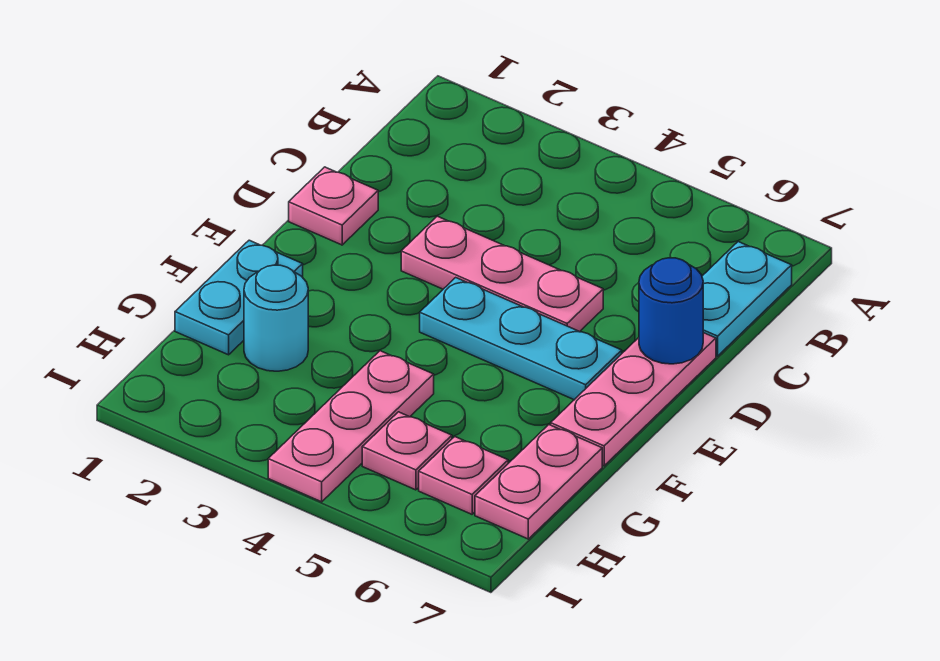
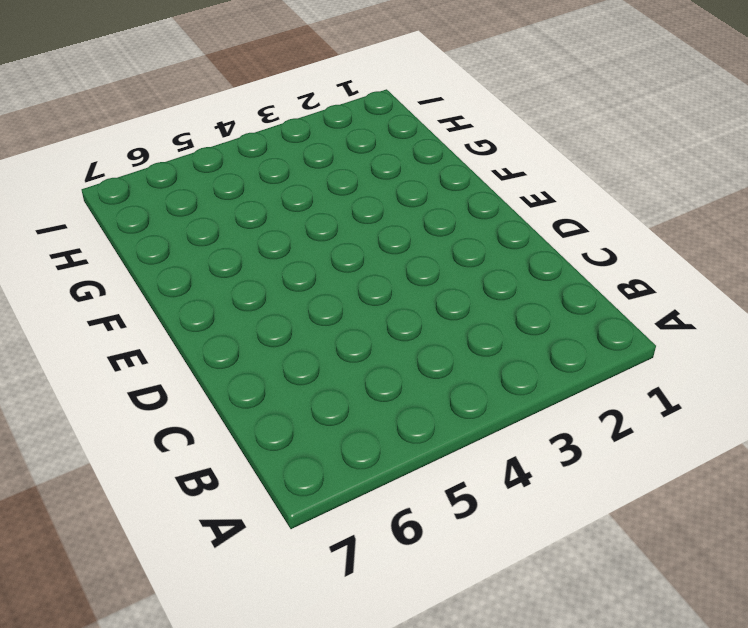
none -> cyan 1x2 plate [702,242,792,356]
none -> pink 1x1 plate [289,167,378,245]
none -> pink 1x3 plate [401,216,603,332]

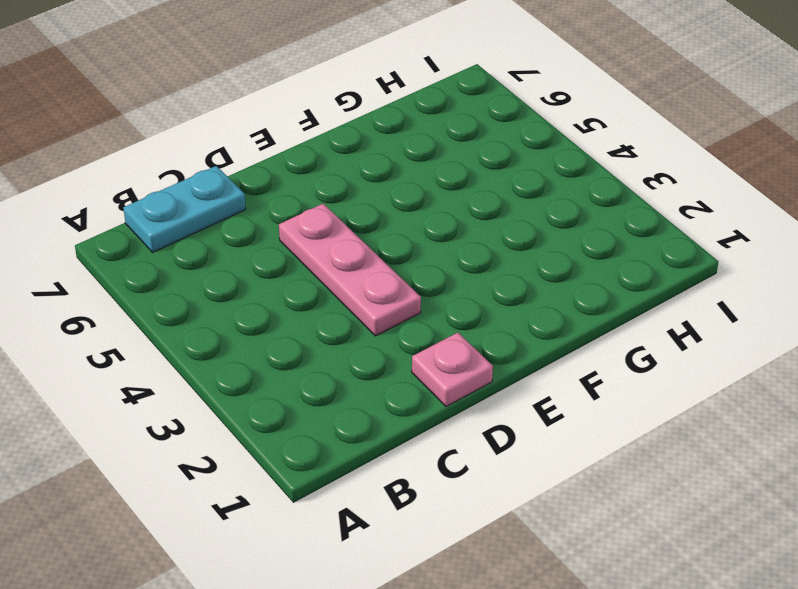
none -> pink 1x3 plate [551,333,716,466]
none -> cyan 1x3 plate [420,278,622,400]
none -> cyan 1x2 plate [175,240,303,355]

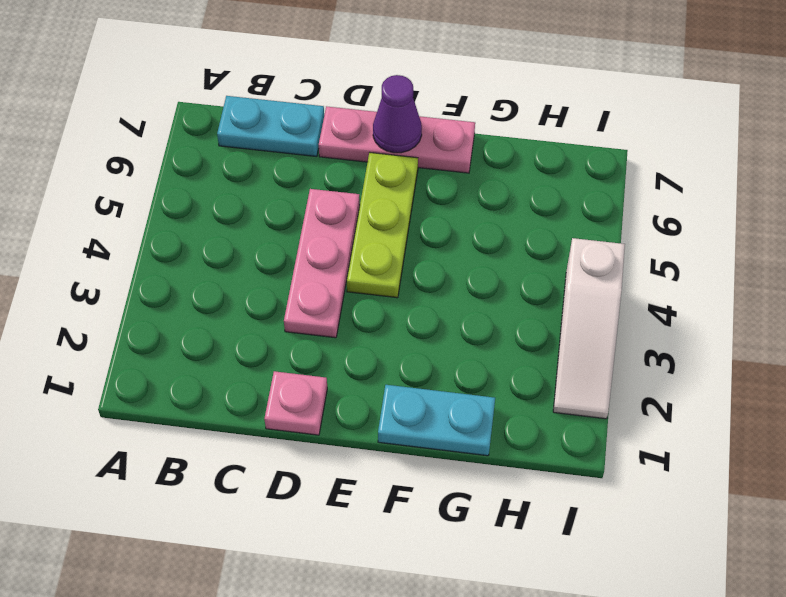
lime 1x3 plate [347,153,418,298] -> cyan 1x3 plate [420,278,622,400]
purple 1x1 cone [373,75,422,153] -> none
white 1x3 slope [553,238,625,419] -> pink 1x3 plate [268,351,434,502]
none -> cyan 1x1 round brick [244,265,308,371]
none -> pink 1x2 plate [475,425,602,539]
none -> pink 1x1 plate [362,412,452,490]

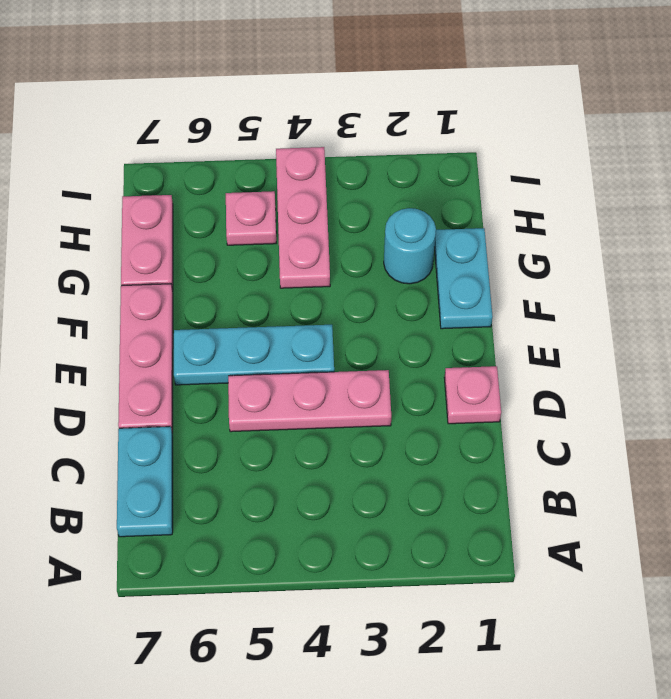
none -> pink 1x1 plate [419,437,508,514]
none -> blue 1x1 round brick [639,258,703,364]

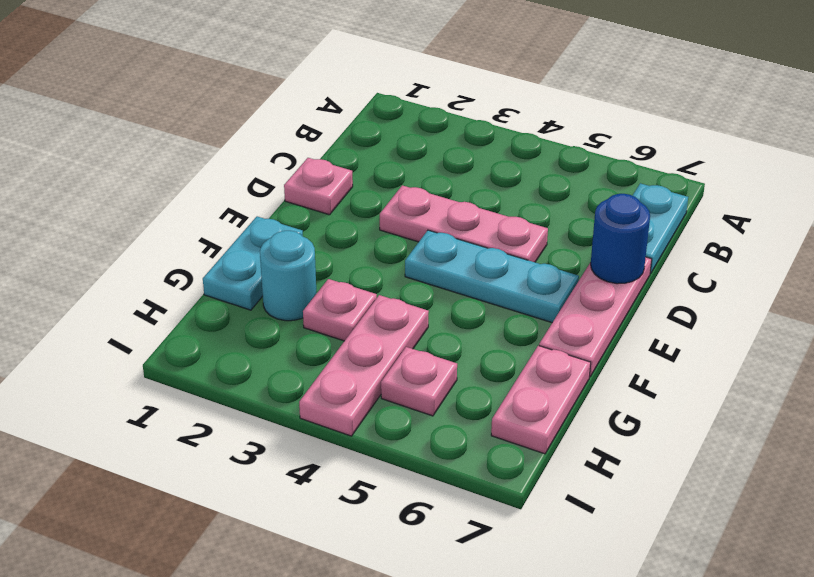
pink 1x1 plate [303,279,377,341] -> pink 1x1 plate moved to [419,437,508,514]

